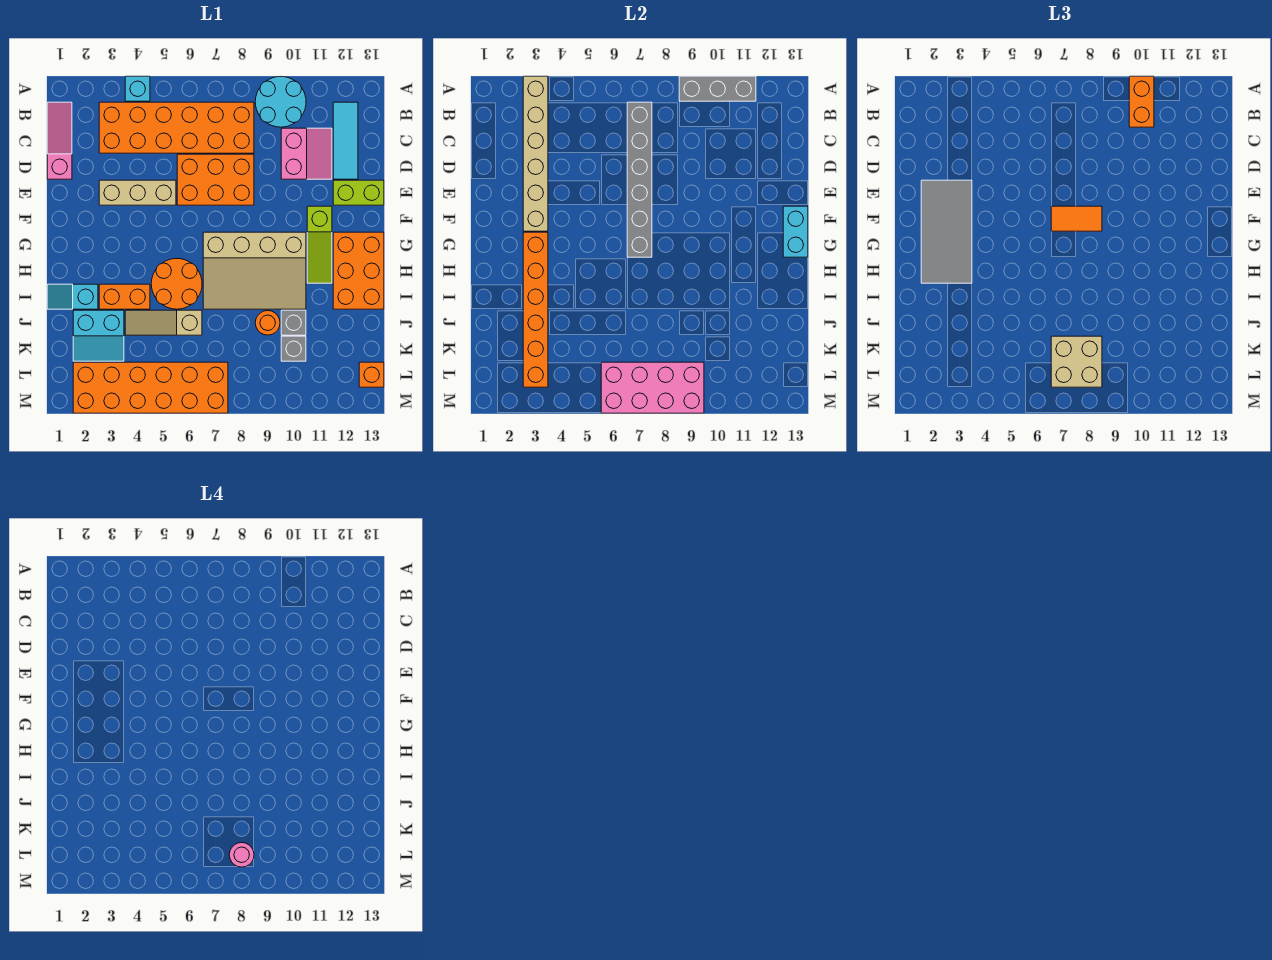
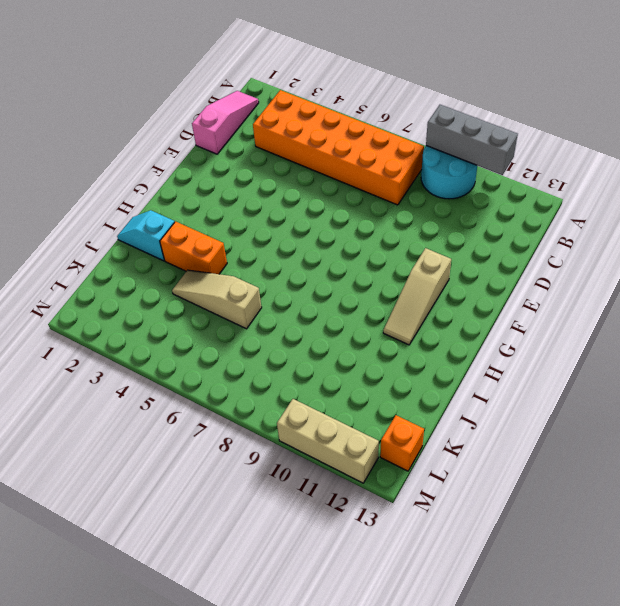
tan 1x3 slope [383,248,451,345] -> lime 1x3 slope [307,206,332,283]
tan 1x3 brick [277,399,379,483] -> tan 1x3 brick moved to [99,180,176,205]
none -> cyan 1x1 brick [125,76,150,101]
none -> cyan 1x3 tile [333,102,358,179]
none -> pink 2x2 slope [281,128,332,179]
none -> orange 2x3 brick [177,154,254,205]

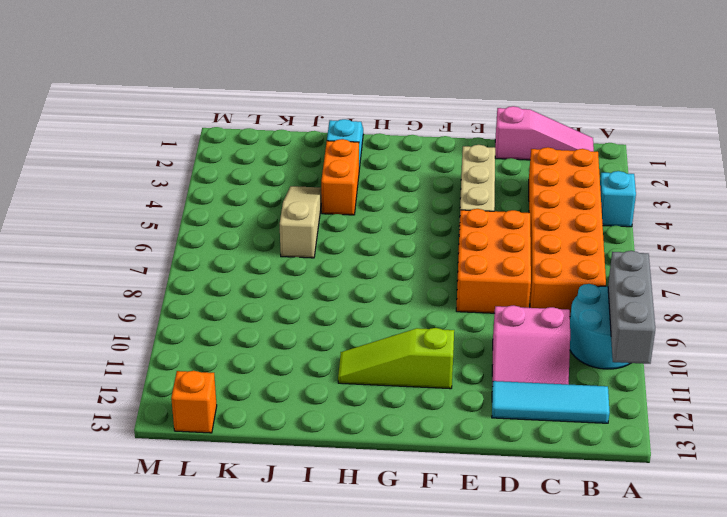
none -> lime 1x2 brick [333,180,384,205]
none -> tan 3x4 slope [203,232,306,309]
none -> orange 2x3 brick [333,232,384,309]
none -> orange 2x2 round brick [151,259,202,309]

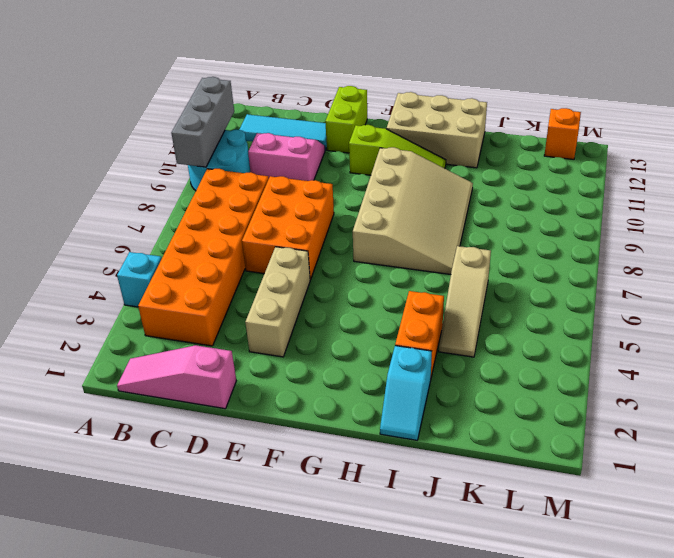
tan 2x3 brick [387,92,487,168] -> orange 2x3 brick [333,232,384,309]
none -> orange 2x2 round brick [151,259,202,309]
none -> cyan 2x2 slope [73,310,124,361]
none -> orange 1x1 round brick [255,311,280,335]
none -> grey 1x1 brick [281,310,306,335]

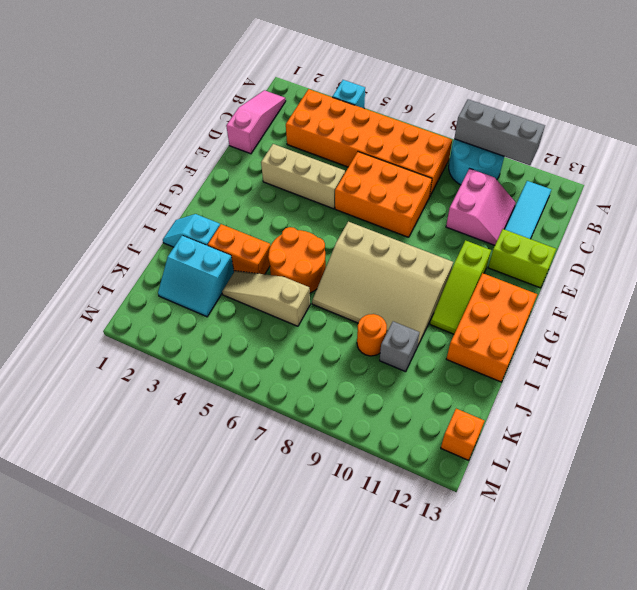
none -> grey 1x1 brick [281,336,306,361]
none -> orange 2x6 brick [73,362,228,413]
none -> tan 1x6 brick [523,76,548,231]
none -> grey 1x6 brick [627,102,652,257]

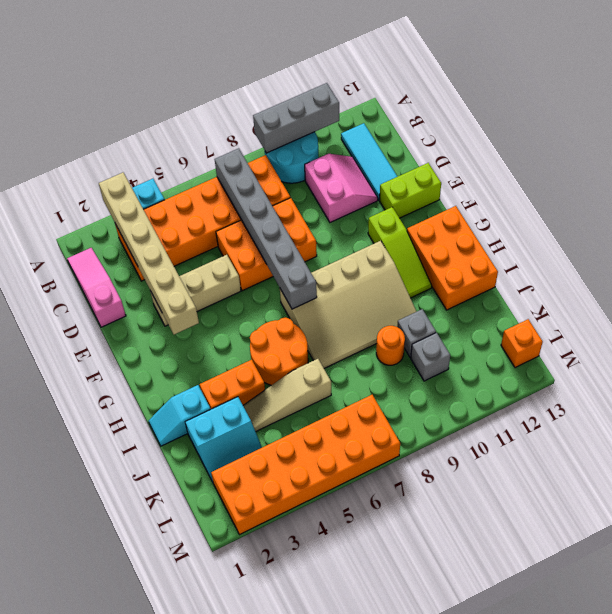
none -> cyan 1x2 brick [783,206,808,257]
none -> orange 1x6 brick [523,232,548,387]
none -> pink 2x4 brick [601,362,704,413]
none -> orange 1x2 brick [1129,76,1154,127]

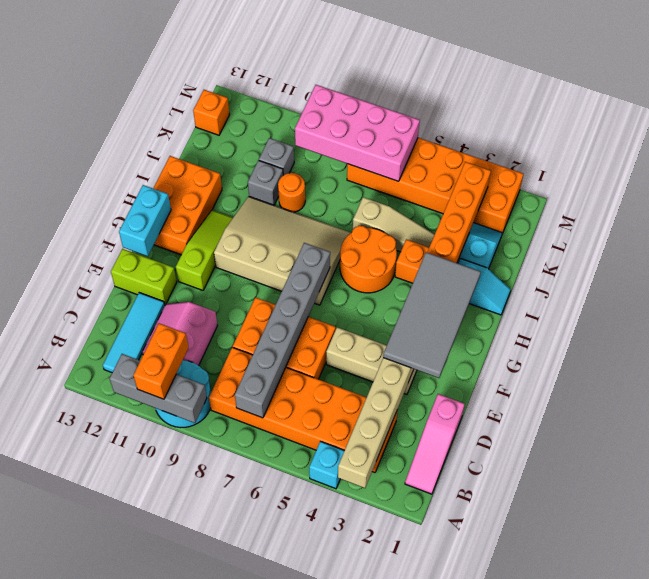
none -> orange 1x2 tile [1051,206,1102,231]
none -> tan 2x2 brick [1051,336,1102,387]
none -> pink 1x1 round brick [229,843,254,867]

